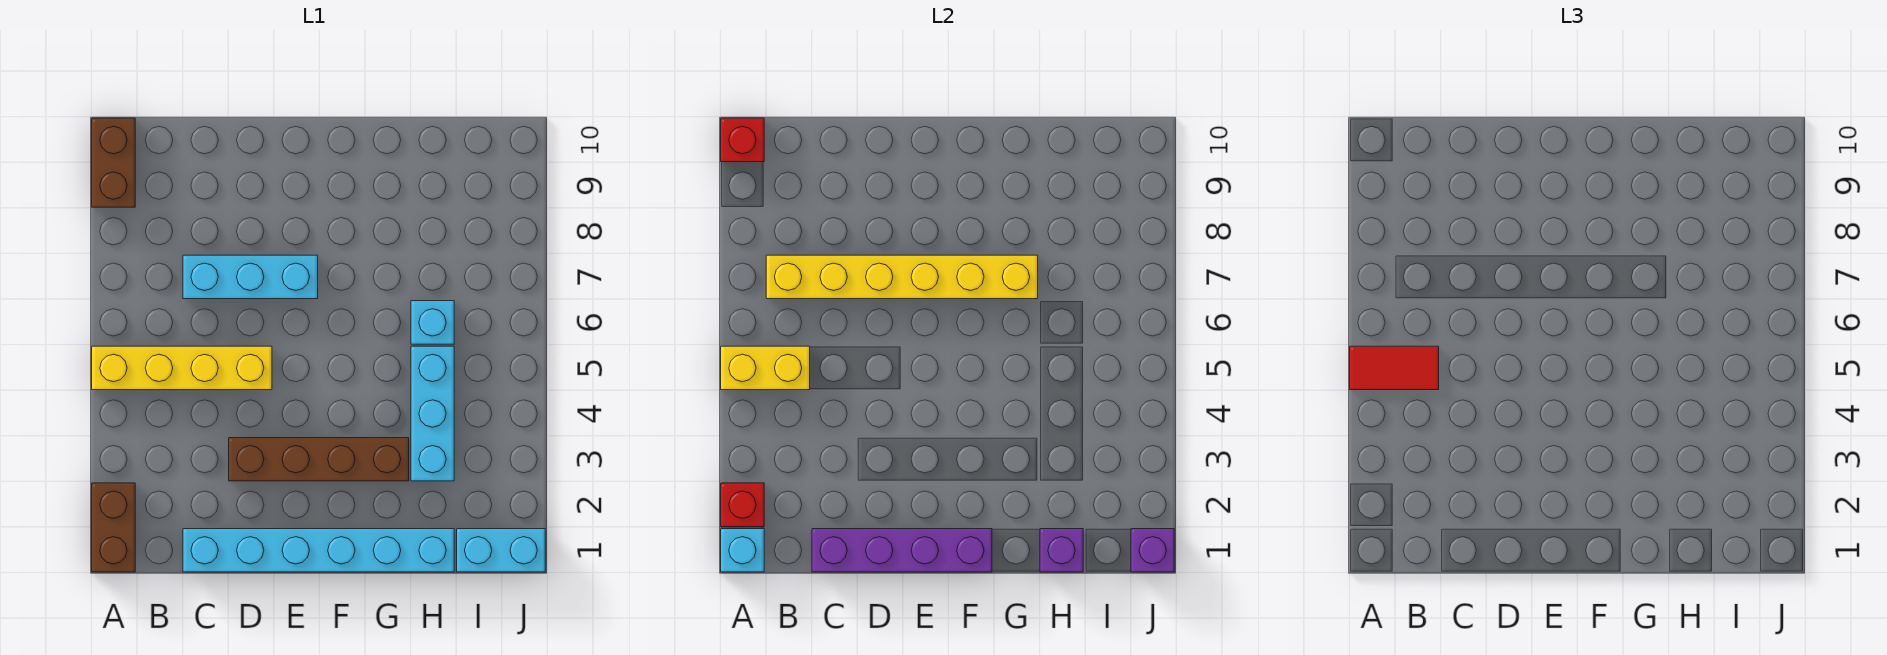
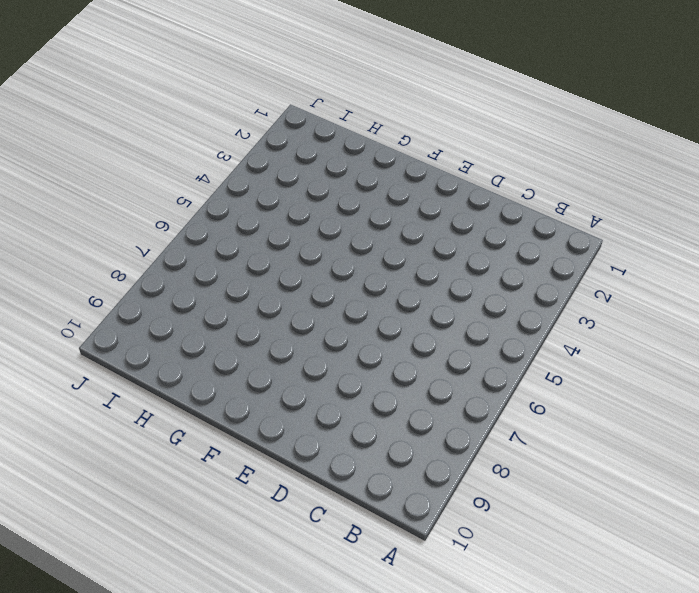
none -> brown 1x2 brick [92,483,135,572]
none -> yellow 1x4 brick [92,346,272,390]
none -> brown 1x2 brick [92,118,135,207]

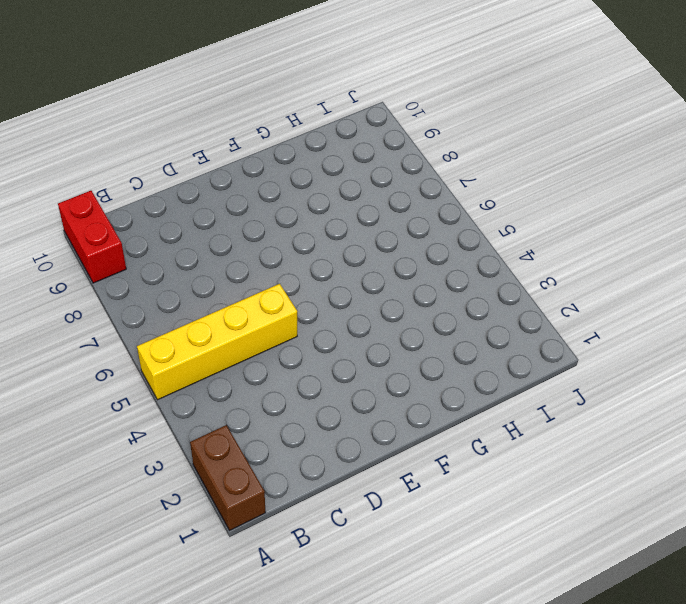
red 1x2 brick [58,191,126,283] -> brown 1x2 brick [92,118,135,207]
none -> cyan 1x6 brick [183,529,454,572]
none -> cyan 1x3 brick [183,255,318,299]
none -> brown 1x4 brick [229,438,409,481]

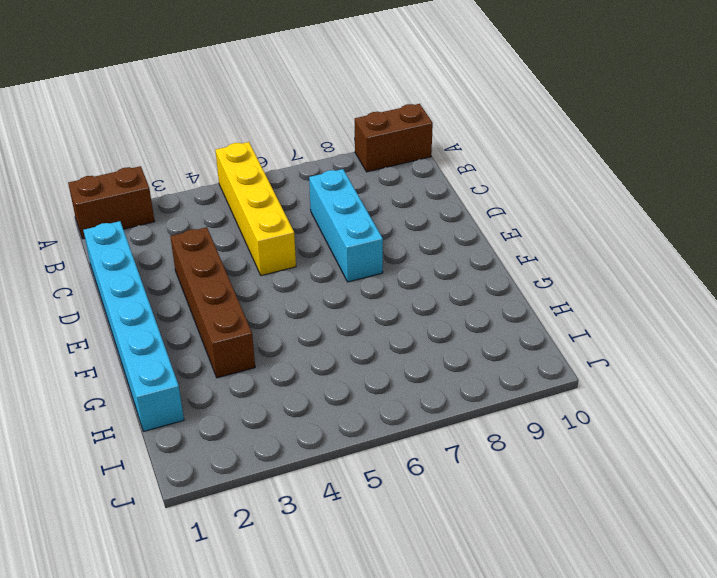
none -> cyan 1x3 brick [411,346,454,481]
none -> cyan 1x1 brick [411,301,454,344]
none -> cyan 1x2 brick [457,529,545,572]

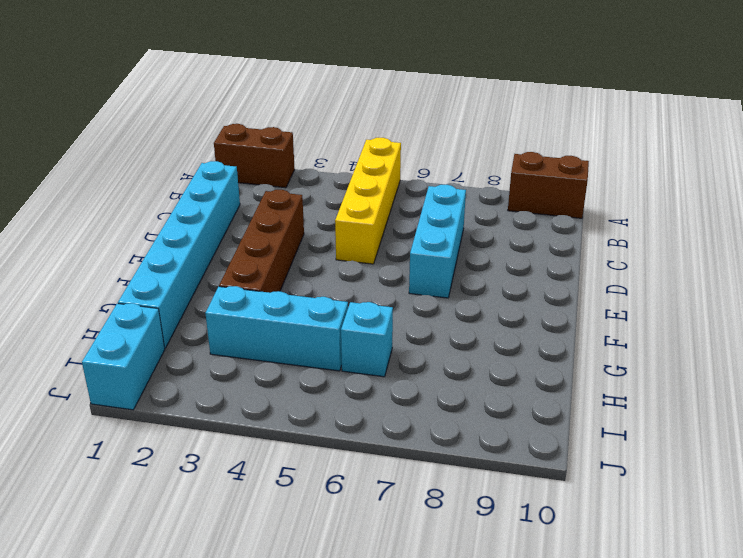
none -> cyan 1x1 brick [721,529,764,572]
none -> red 1x1 brick [721,483,764,527]
none -> yellow 1x2 brick [721,346,810,390]

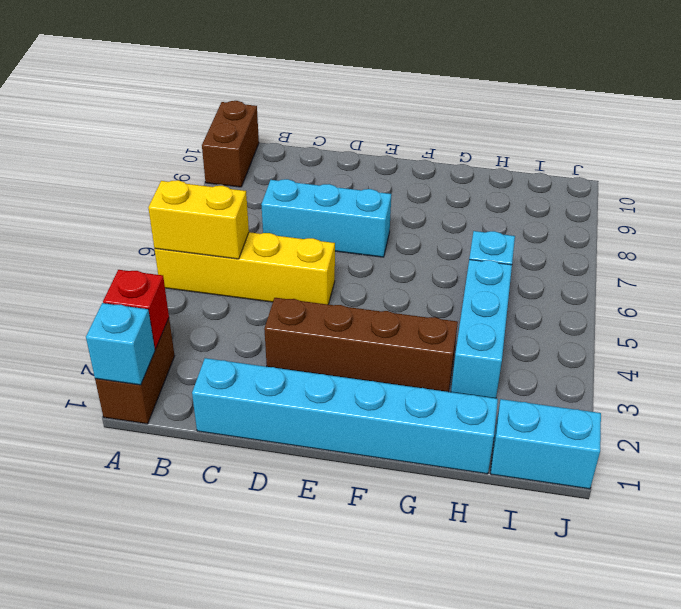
none -> red 1x1 brick [721,118,764,162]
none -> yellow 1x6 brick [766,255,1038,299]
none -> purple 1x4 brick [812,529,992,572]

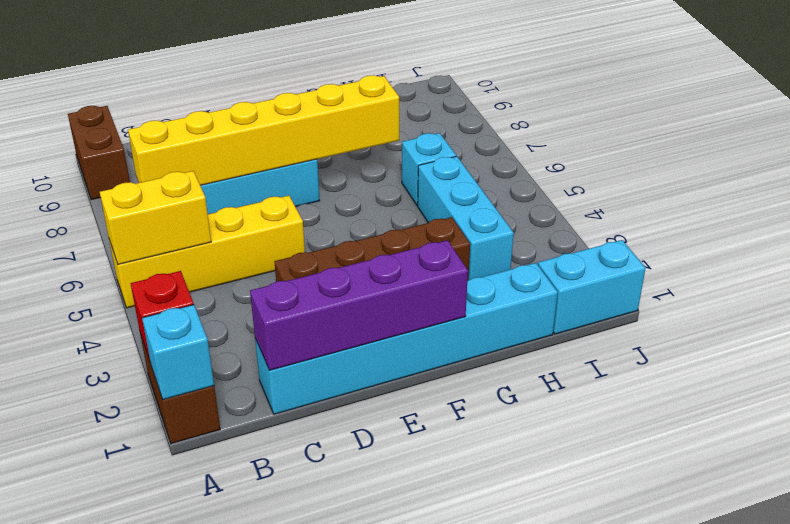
none -> red 1x1 brick [721,118,764,162]
none -> purple 1x1 brick [1040,529,1083,572]
none -> purple 1x1 brick [1131,529,1174,572]

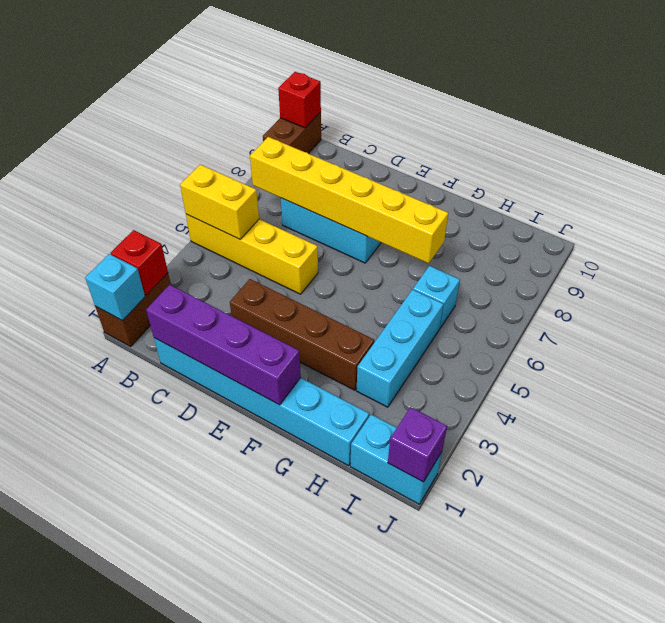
none -> purple 1x1 brick [1040,529,1083,572]
none -> red 1x2 tile [1350,346,1439,390]

